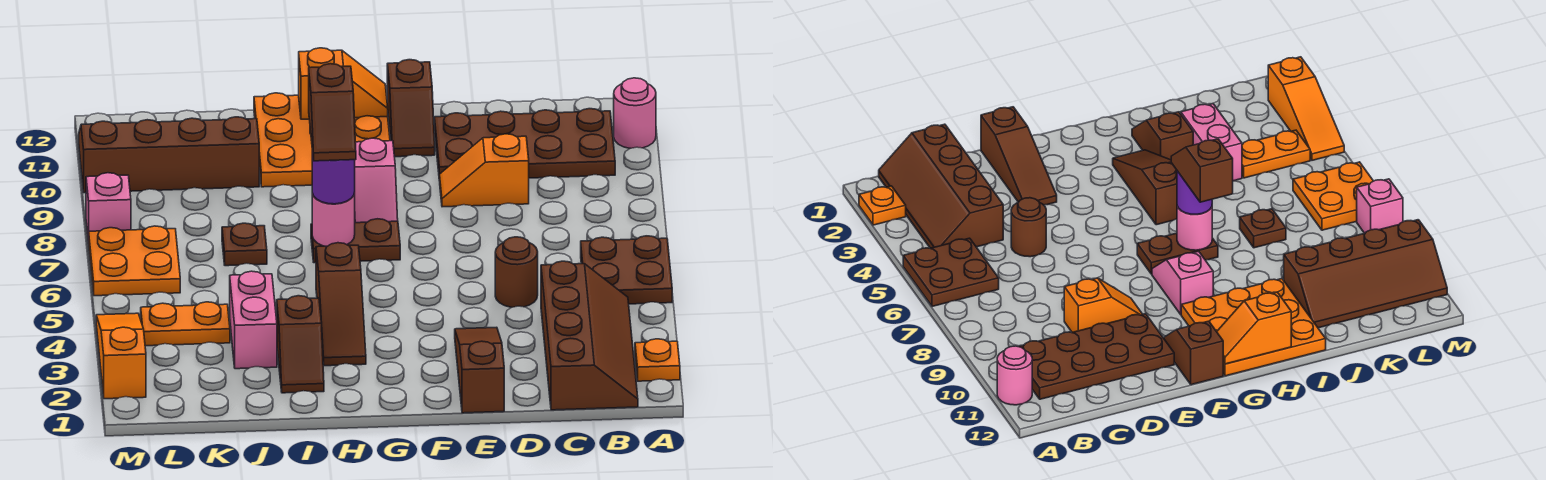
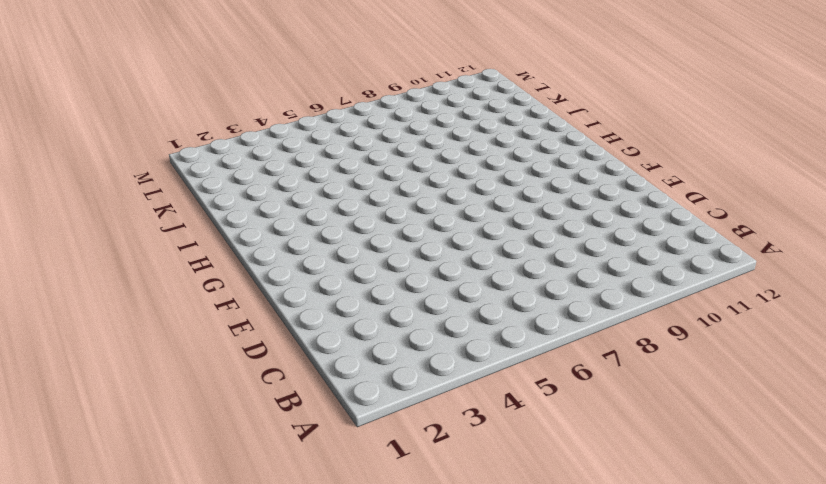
none -> orange 1x1 plate [635,339,680,381]
none -> brown 2x2 plate [581,236,672,304]
none -> pink 1x1 round brick [614,78,656,148]

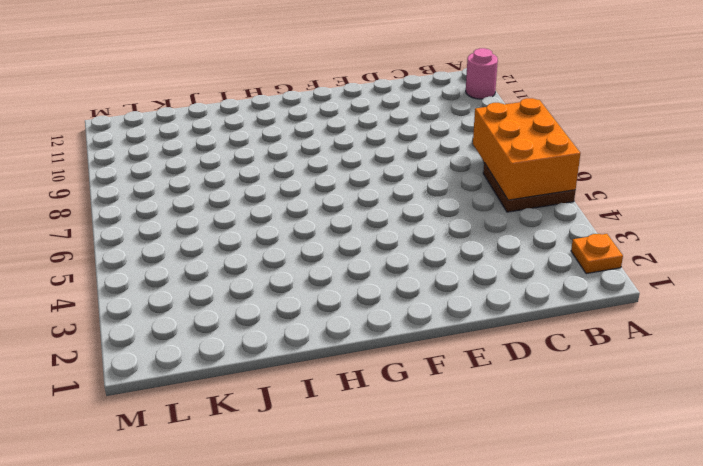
orange 2x3 brick [473,98,581,200] -> none
none -> brown 2x4 slope [541,261,638,410]
none -> brown 2x4 plate [434,109,615,181]
none -> brown 1x1 round brick [495,237,538,307]

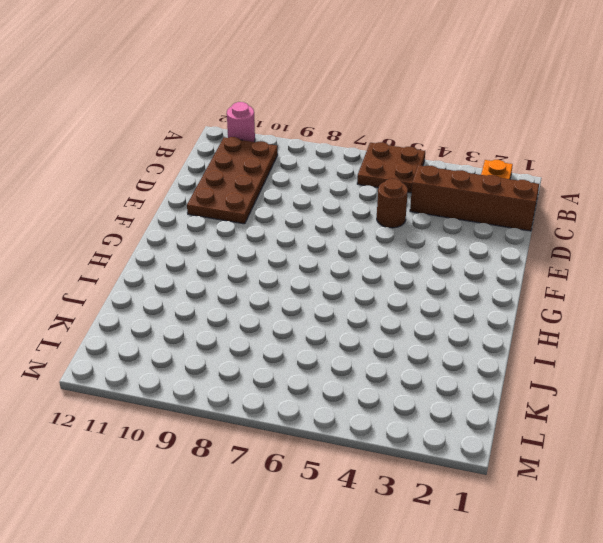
none -> orange 1x2 slope [440,134,529,207]
none -> brown 1x3 slope [455,327,504,413]
none -> brown 1x2 slope [387,60,435,157]

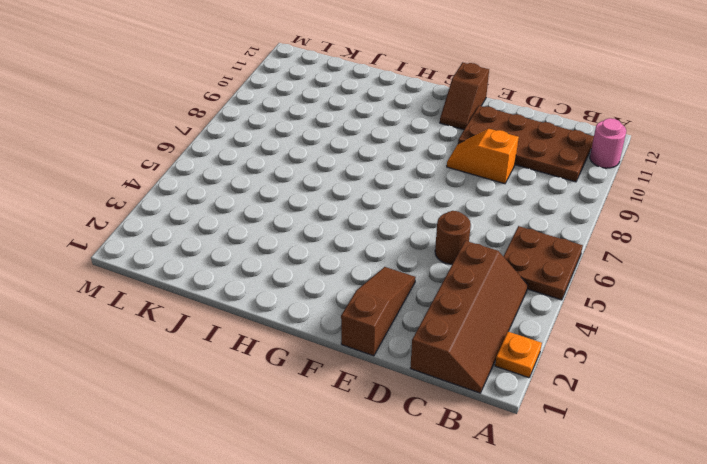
none -> brown 1x2 plate [311,219,400,263]
none -> pink 1x2 slope [354,138,398,223]
none -> orange 3x3 plate [254,93,390,187]

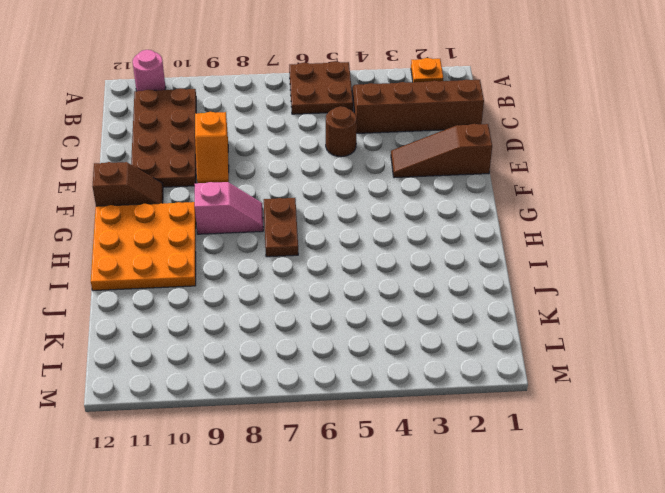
none -> brown 1x3 slope [316,243,366,366]
none -> brown 1x2 slope [277,296,324,393]
none -> pink 1x2 brick [230,271,277,369]

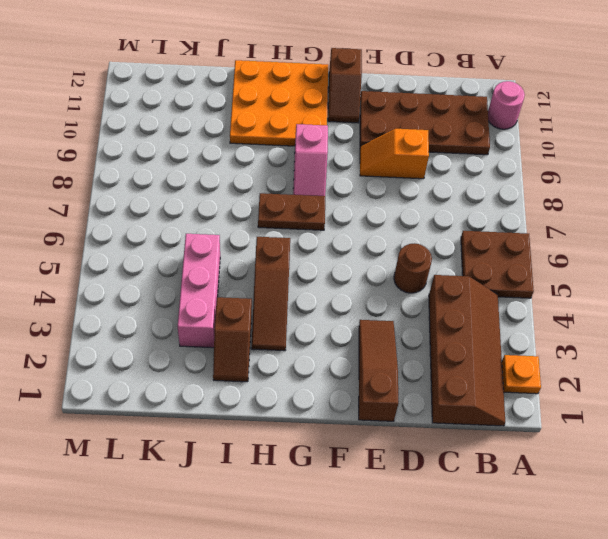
pink 1x3 brick [178,234,220,348] -> pink 1x2 brick [230,271,277,369]
none -> brown 1x1 plate [222,223,267,266]
none -> brown 2x4 slope [79,117,259,193]
none -> orange 1x2 plate [141,302,230,346]

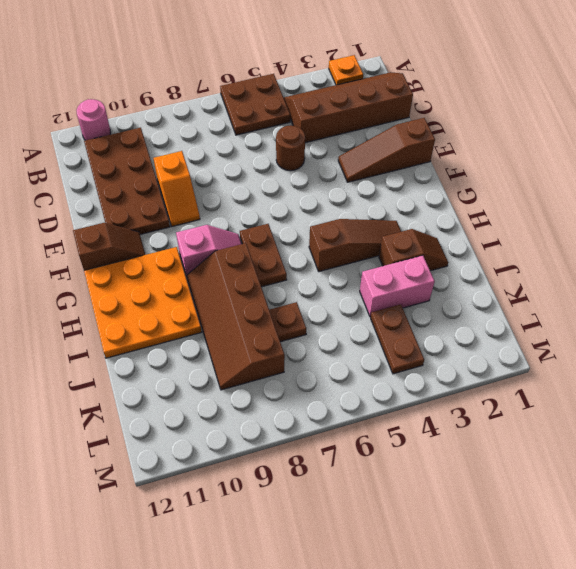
brown 2x4 slope [187,243,285,390] -> brown 2x4 slope moved to [79,117,259,193]
brown 1x2 plate [371,304,424,374] -> orange 1x2 plate [141,302,230,346]
none -> orange 2x2 plate [89,226,180,296]
none -> orange 1x3 slope [96,313,146,399]
none -> pink 1x1 brick [86,173,131,243]

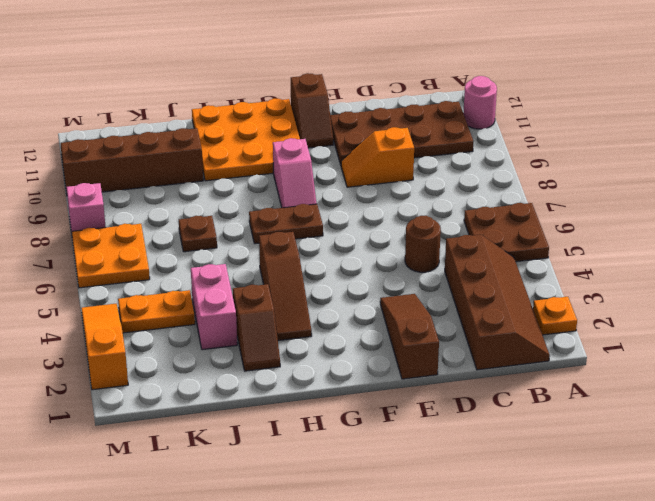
none -> orange 1x2 slope [299,48,388,119]
none -> pink 1x1 round brick [312,193,355,246]
none -> purple 1x1 round brick [312,151,355,204]

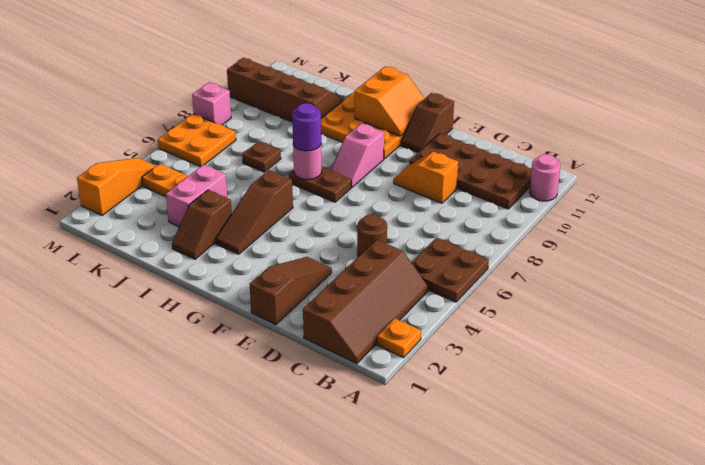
orange 2x2 slope [355,66,425,136] -> orange 1x2 slope [299,48,388,119]
none -> brown 1x2 slope [309,64,356,161]

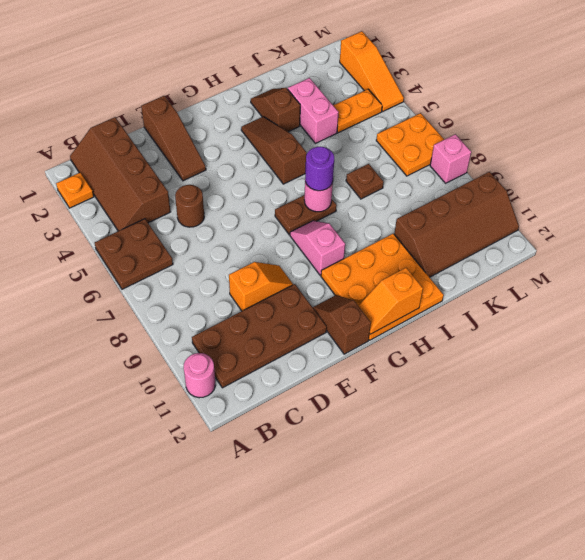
none -> brown 1x2 slope [309,64,356,161]

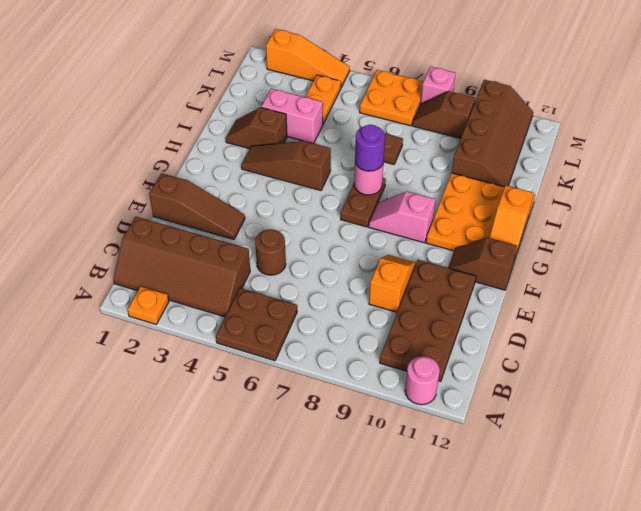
brown 1x2 slope [412,91,475,138] -> brown 1x2 slope moved to [309,64,356,161]

